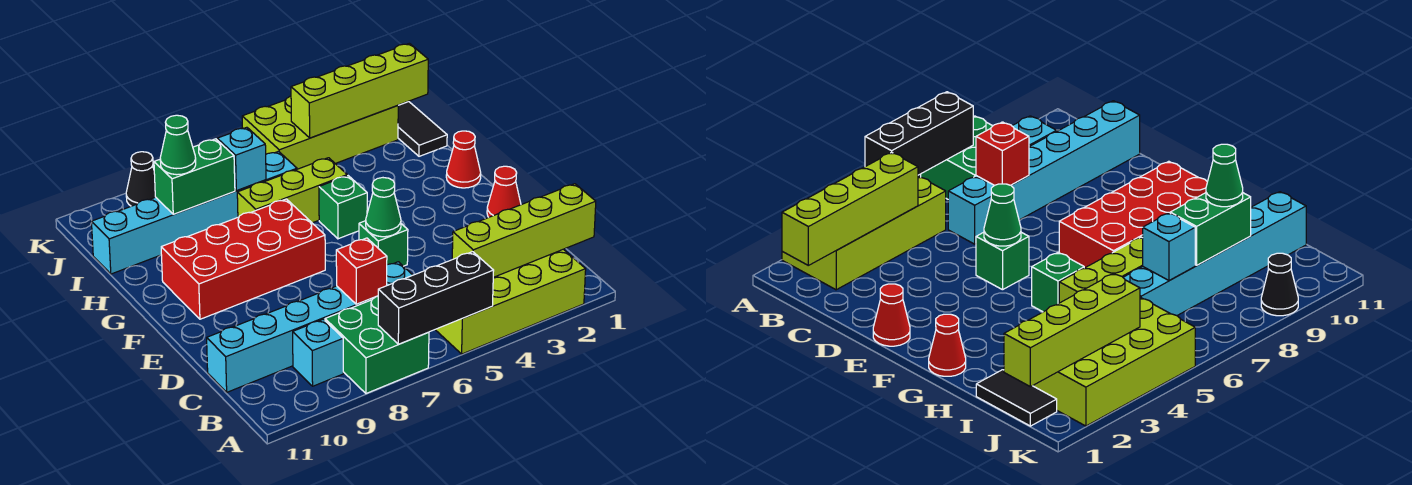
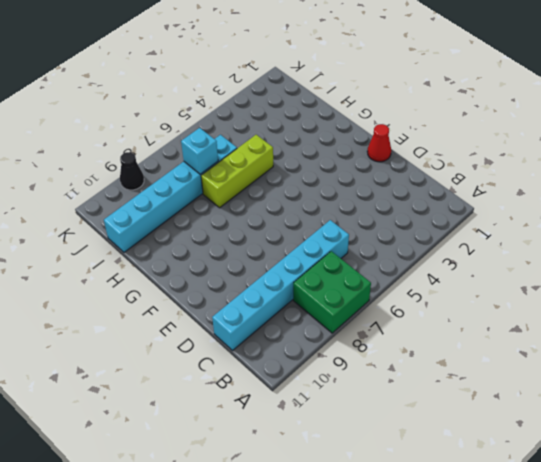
none -> lime 2x4 brick [435,249,586,354]
none -> cyan 1x1 brick [293,319,343,386]
none -> green 1x1 brick [359,221,408,266]

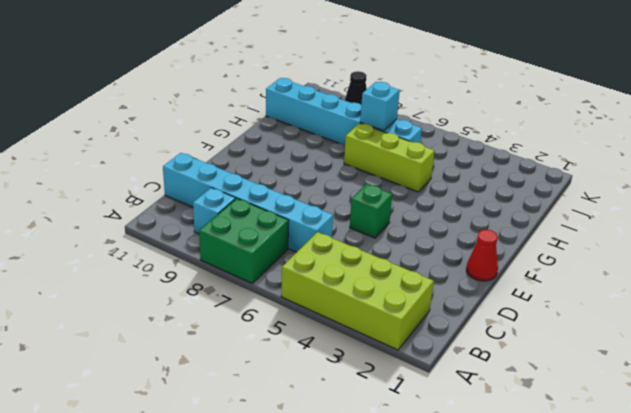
none -> red 2x4 brick [161,199,325,319]
none -> red 1x1 cone [446,131,481,188]
none -> green 1x1 brick [319,176,367,239]

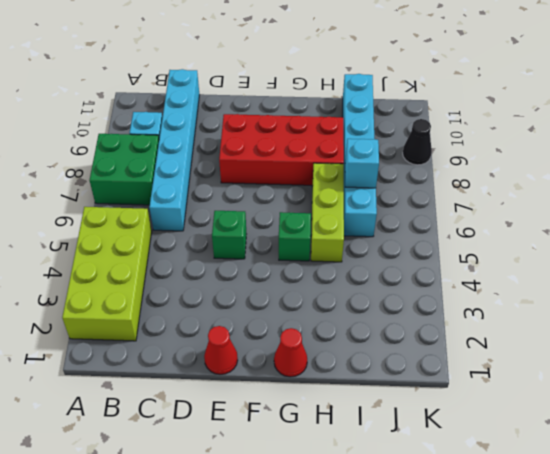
red 2x4 brick [219,114,344,185] -> red 2x4 brick turned to [161,199,325,319]
none -> black 1x2 tile [398,102,447,156]
none -> lime 2x4 brick [242,96,398,169]
none -> black 1x3 brick [378,252,494,344]

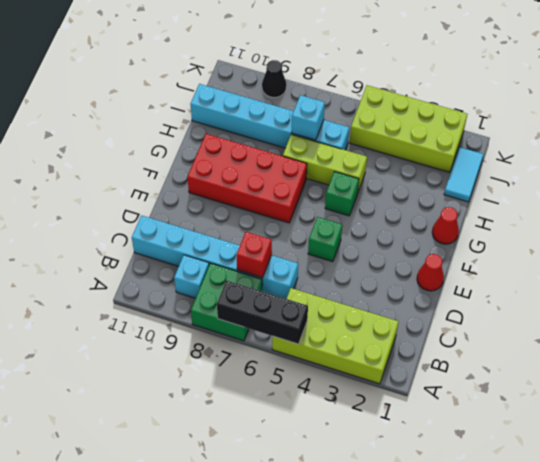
cyan 1x2 tile [444,147,484,202] -> black 1x2 tile [398,102,447,156]
none -> lime 1x4 brick [452,184,596,277]
none -> green 1x1 cone [366,178,401,237]
none -> green 1x2 brick [154,139,235,214]

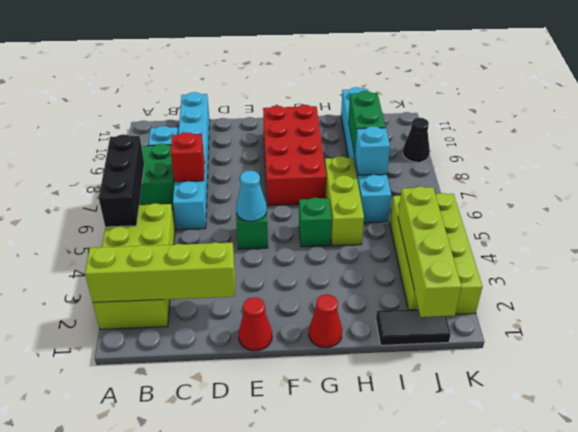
lime 1x4 brick [85,242,235,302] -> lime 1x4 brick turned to [452,184,596,277]
cyan 1x1 cone [236,171,267,222] -> green 1x1 cone [366,178,401,237]
none -> green 1x1 cone [160,115,196,175]

